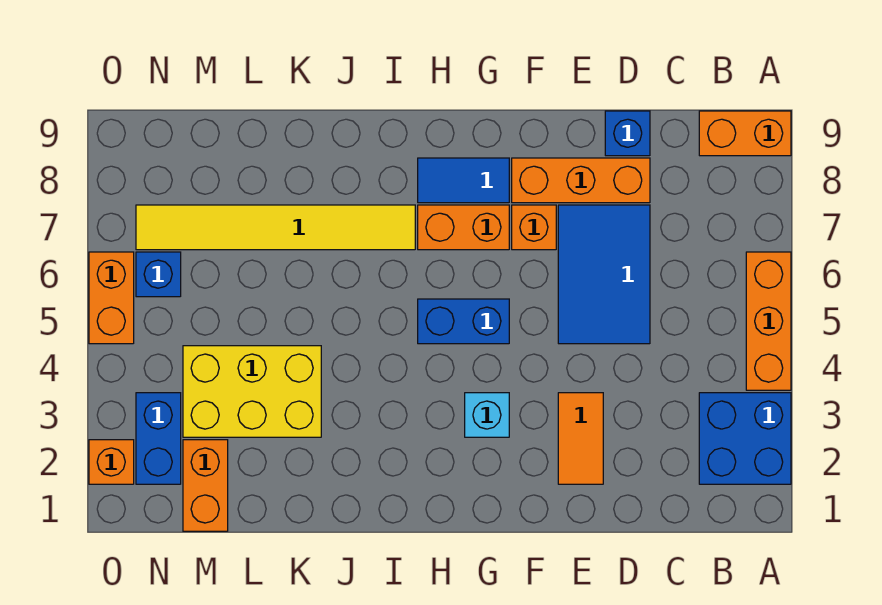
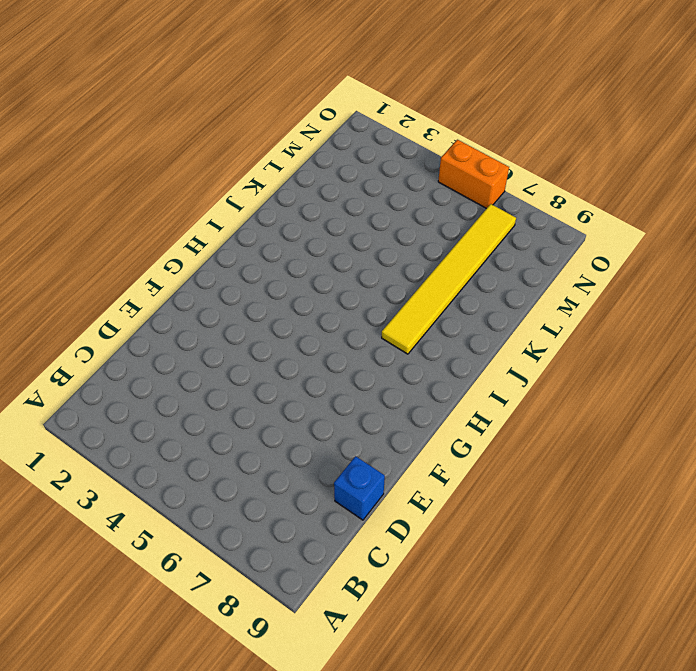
none -> blue 2x2 brick [699,393,791,484]
none -> orange 1x3 brick [746,252,791,390]
none -> orange 1x2 brick [699,111,791,156]

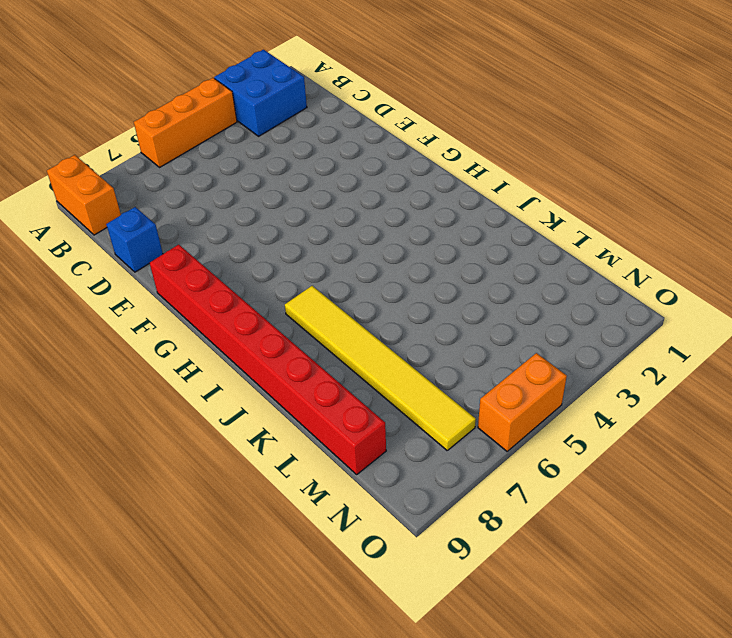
red 1x8 brick [150,245,386,474] -> none
none -> blue 2x3 tile [558,205,650,344]
none -> orange 1x3 brick [512,158,650,203]
none -> orange 1x2 tile [558,393,603,484]

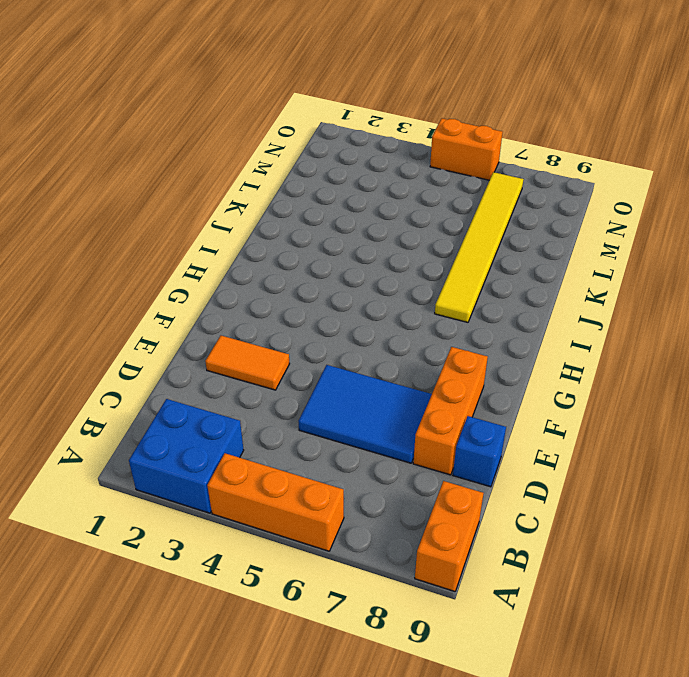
none -> orange 1x1 brick [512,205,556,250]
none -> cyan 1x1 brick [465,393,509,437]
none -> blue 1x2 brick [418,299,509,344]

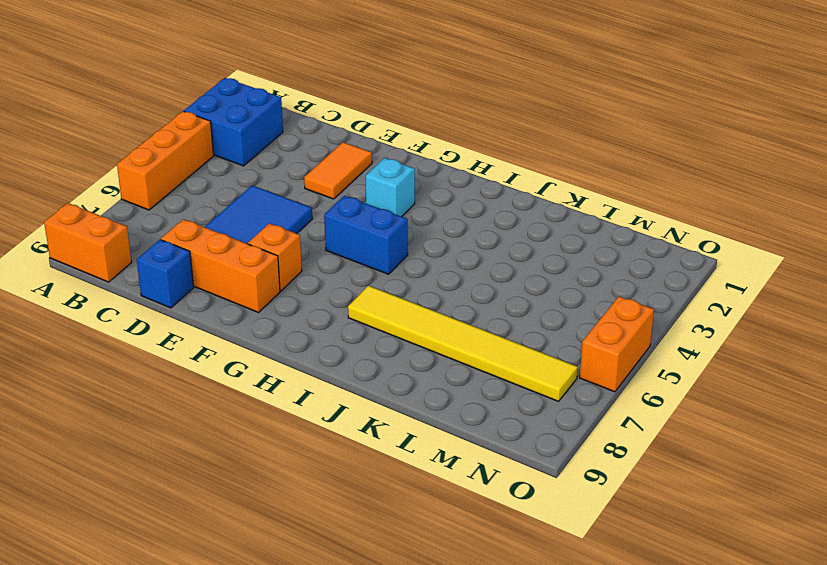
none -> orange 1x2 brick [418,205,509,250]
none -> blue 1x2 tile [418,158,509,203]
none -> yellow 2x3 brick [183,346,321,437]

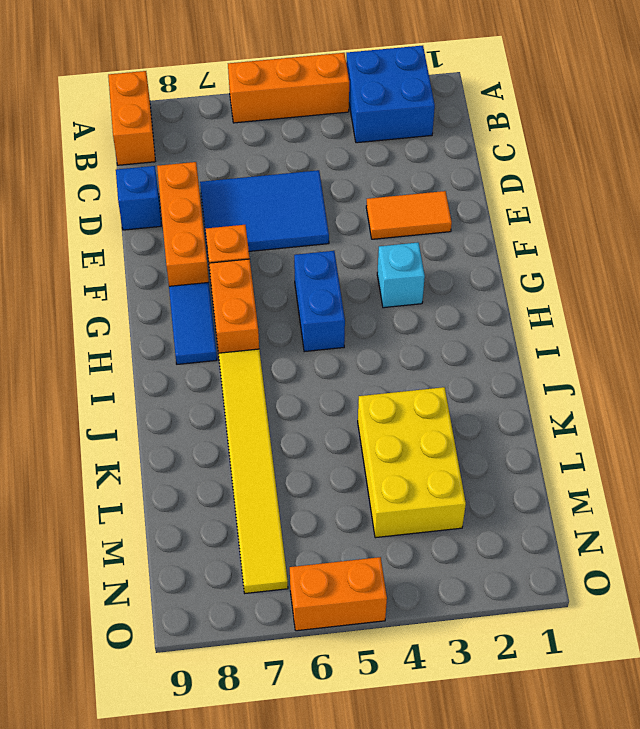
none -> orange 1x2 brick [183,440,228,531]
none -> blue 1x2 brick [136,393,181,484]
none -> blue 1x1 brick [136,252,181,297]

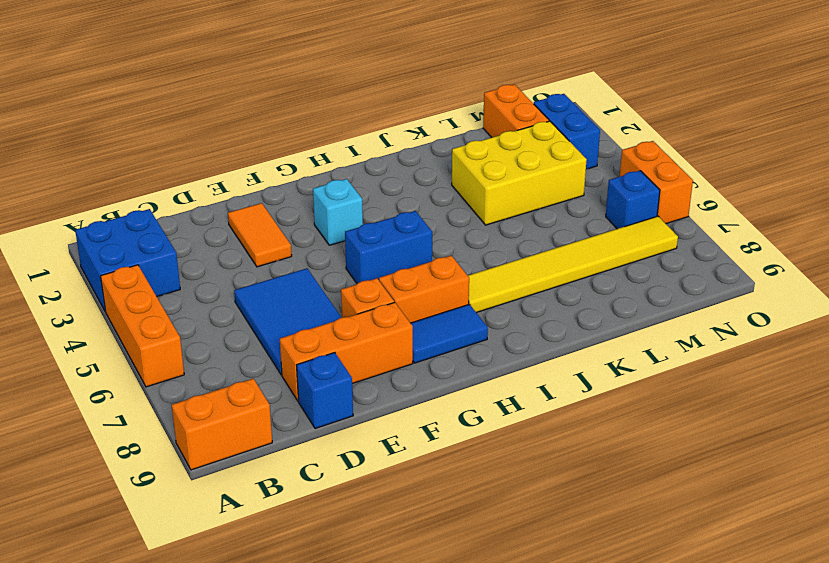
none -> orange 1x1 brick [89,440,134,484]

